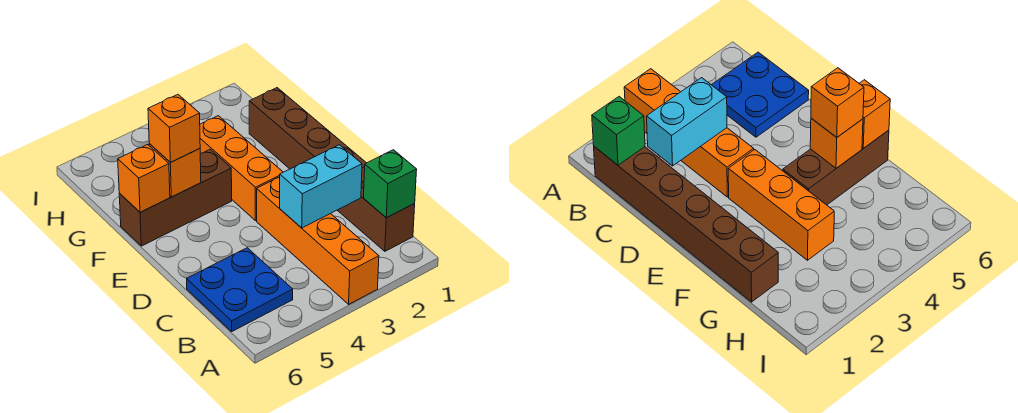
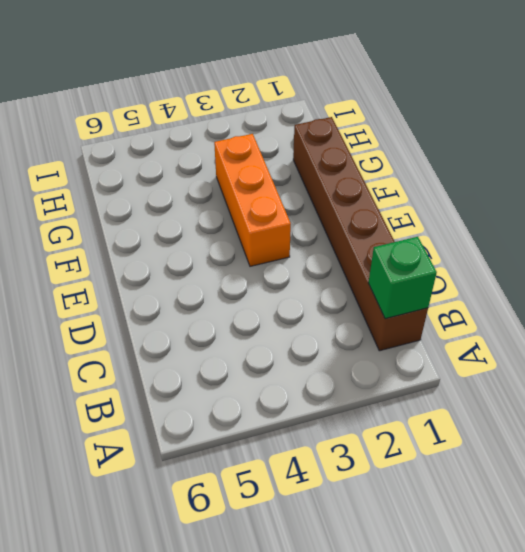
none -> orange 1x4 brick [257,177,379,304]
none -> blue 2x2 plate [187,248,293,331]

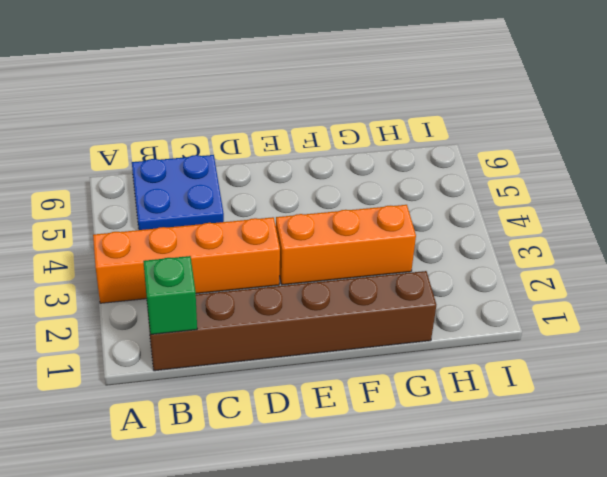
none -> brown 1x3 brick [119,149,232,246]
none -> cyan 1x2 brick [280,145,362,228]

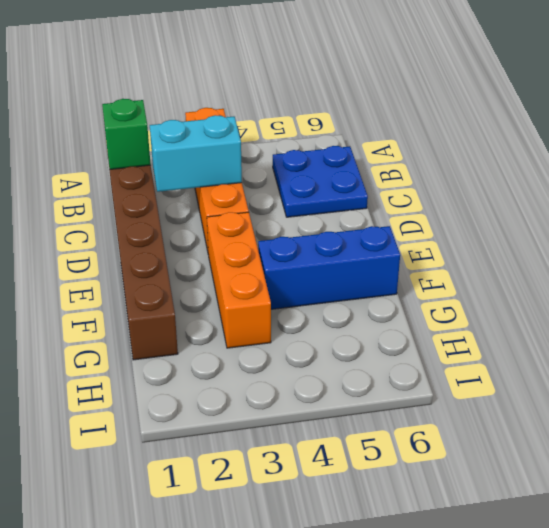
blue 1x3 brick [258,226,400,309] -> brown 1x3 brick [119,149,232,246]
none -> orange 1x1 brick [149,144,201,197]
none -> orange 1x1 brick [118,145,170,212]

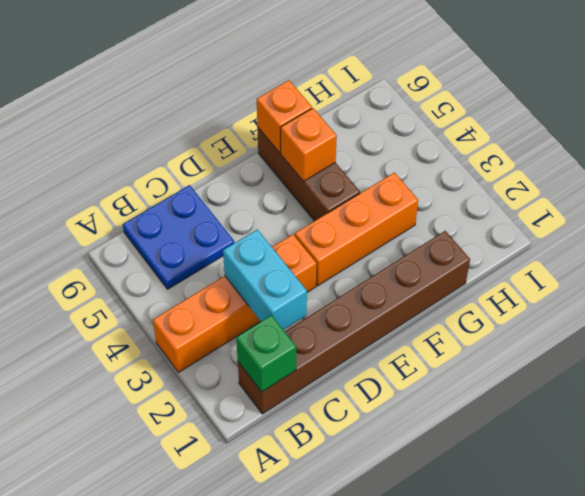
none -> orange 1x1 brick [148,95,200,162]

